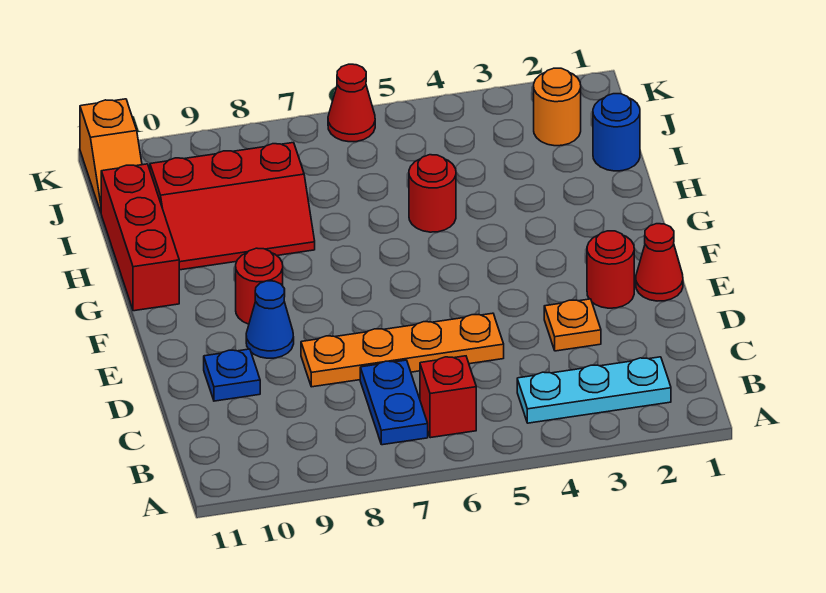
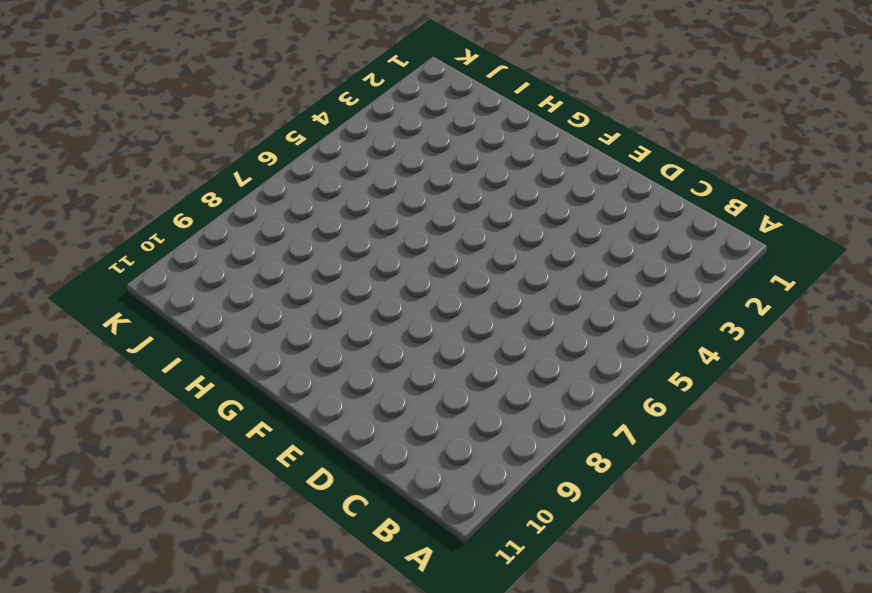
none -> cyan 1x3 plate [517,357,671,423]
none -> red 1x1 brick [420,356,476,438]
none -> blue 1x2 plate [360,360,428,445]

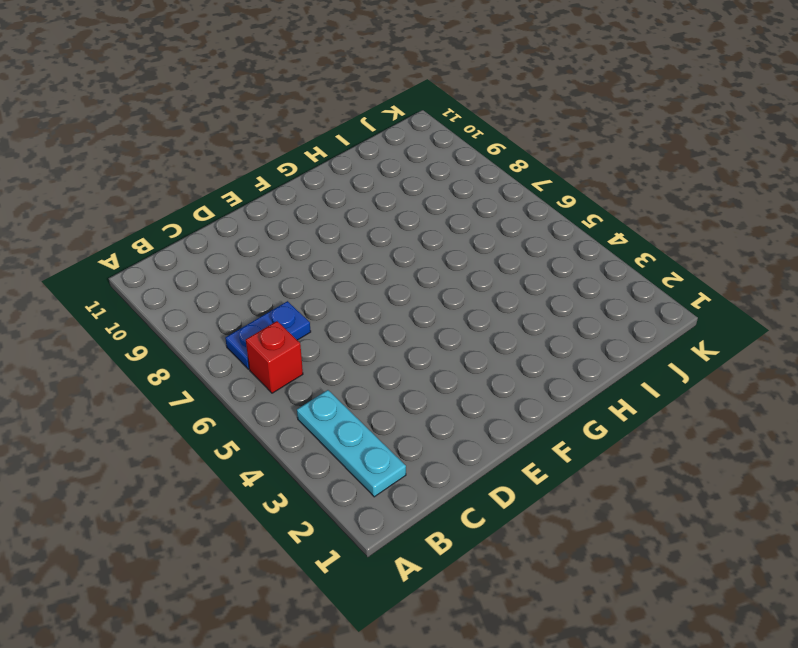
none -> orange 1x1 plate [544,299,601,351]
none -> orange 1x4 plate [301,313,504,387]
none -> blue 1x1 plate [204,349,260,401]

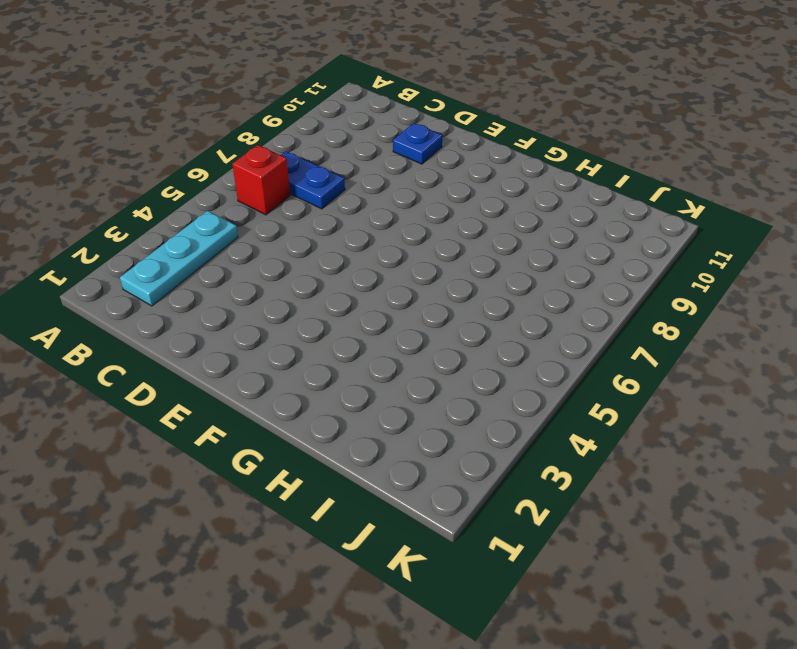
none -> orange 1x1 plate [544,299,601,351]
none -> orange 1x4 plate [301,313,504,387]
none -> red 1x1 cone [636,224,683,301]

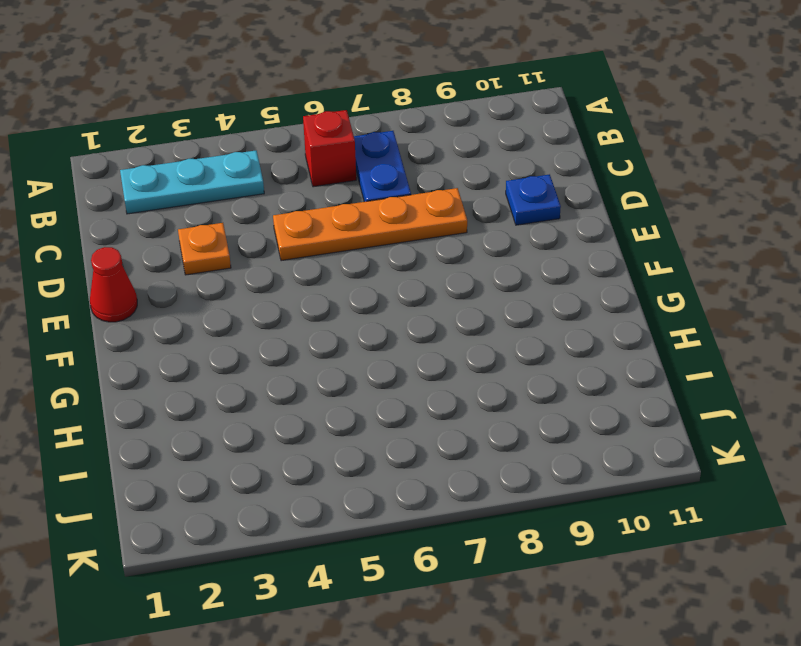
none -> red 1x1 round brick [587,231,634,308]
none -> blue 1x1 cone [246,281,294,358]
none -> red 1x1 round brick [236,248,283,324]

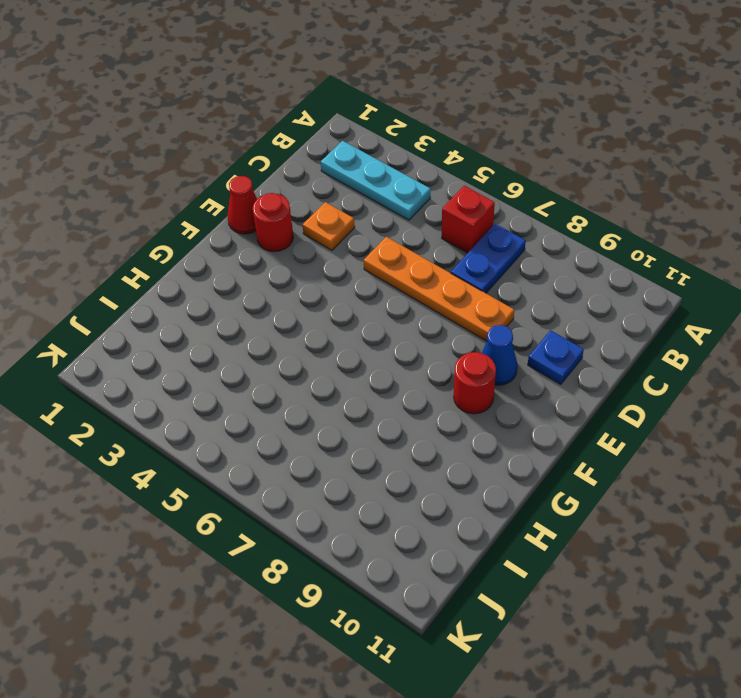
none -> red 1x3 brick [101,164,179,311]
none -> red 1x1 round brick [409,155,456,232]
none -> red 2x3 slope [150,143,315,270]

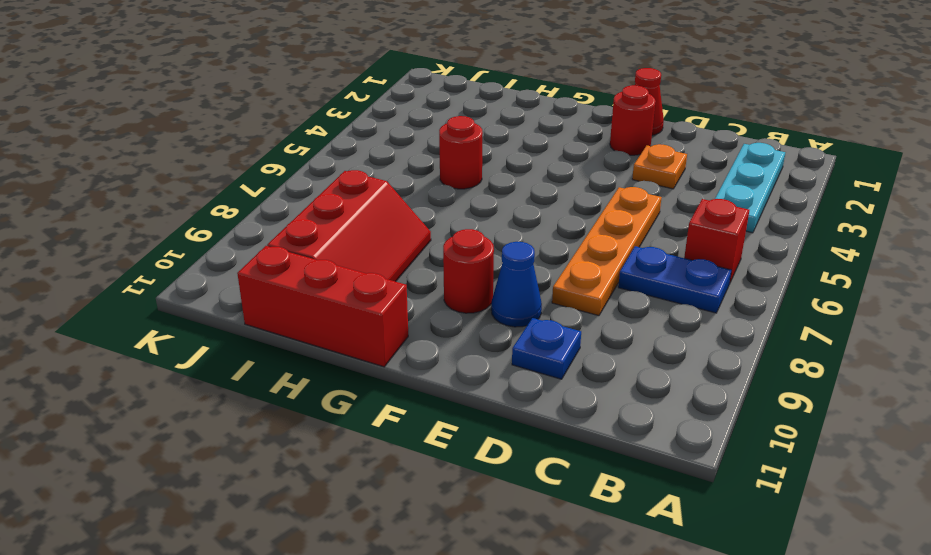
none -> blue 1x1 round brick [593,94,640,171]
none -> orange 1x1 round brick [534,68,581,146]
none -> orange 1x2 slope [80,99,142,212]

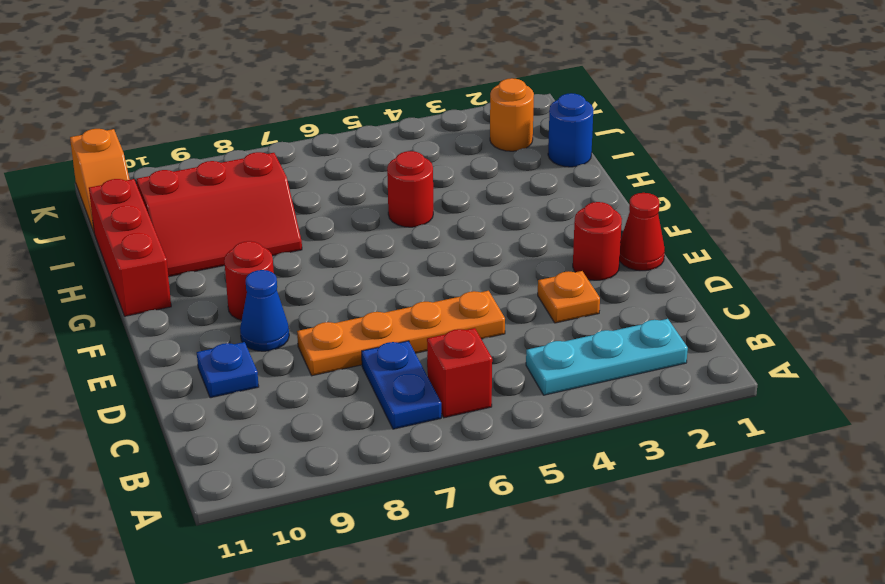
none -> red 1x1 cone [328,64,375,142]

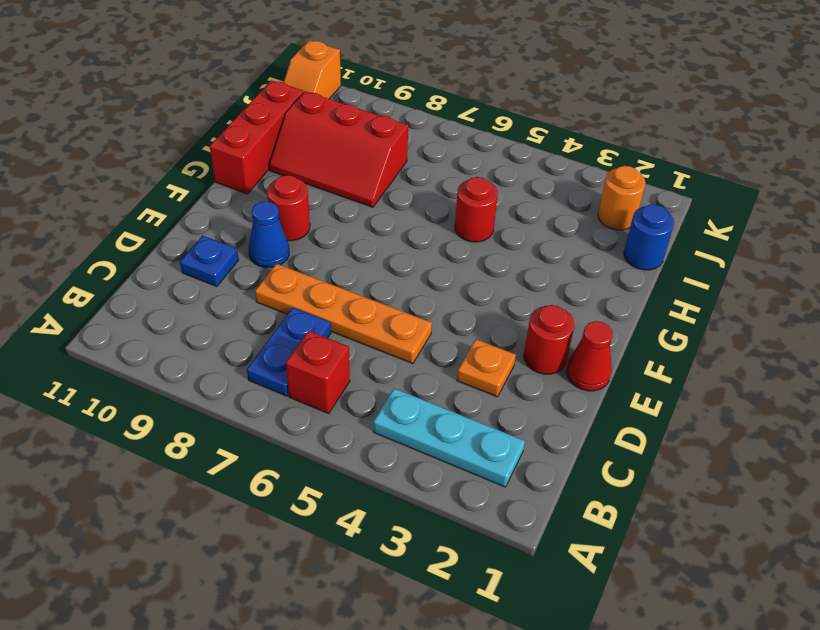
none -> red 1x1 cone [328,64,375,142]

